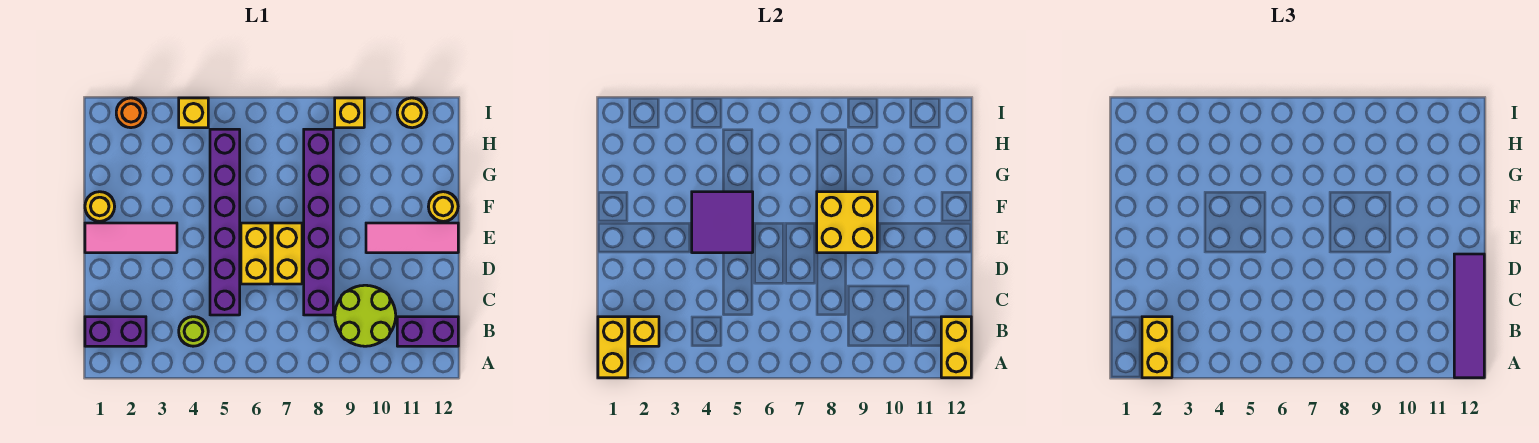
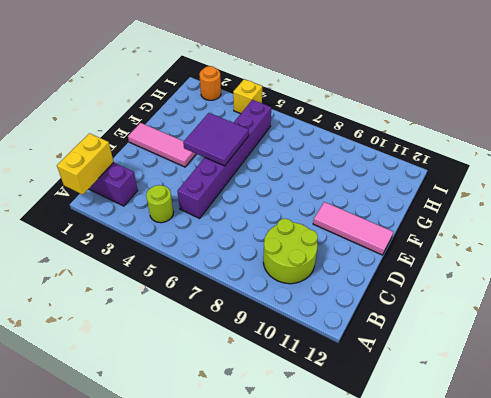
none -> purple 1x2 brick [397,317,458,346]
none -> purple 1x6 brick [304,129,333,315]
none -> yellow 1x2 brick [241,223,271,284]

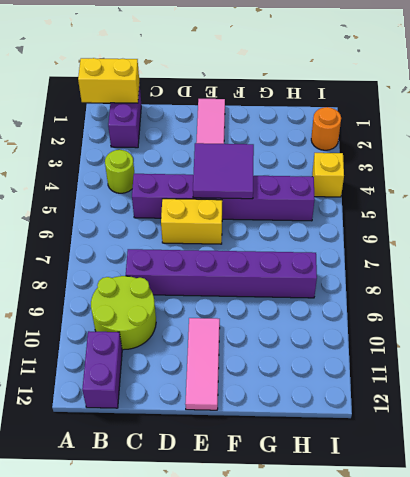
none -> yellow 1x2 brick [272,223,302,284]
none -> yellow 1x1 round brick [85,192,115,221]
none -> yellow 1x1 round brick [428,192,458,221]

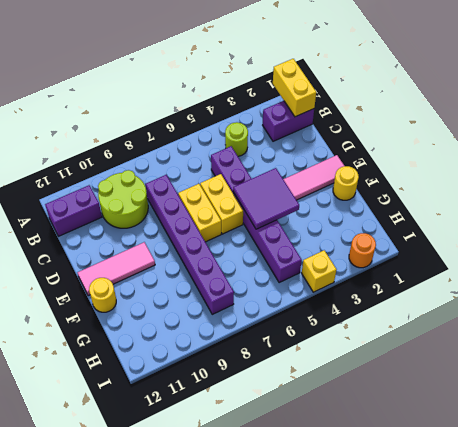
none -> yellow 1x1 brick [335,98,364,128]
none -> yellow 1x1 round brick [397,98,427,128]
none -> yellow 1x2 brick [941,317,971,378]

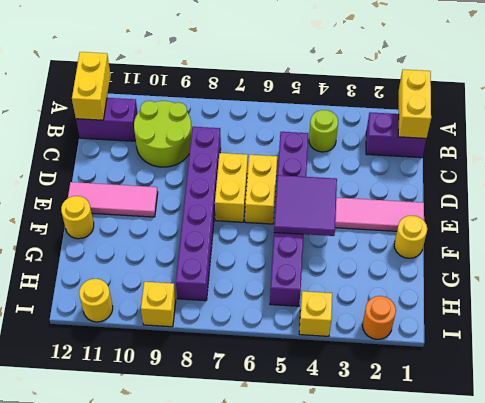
none -> yellow 1x1 brick [629,317,659,346]
none -> yellow 2x2 brick [817,192,877,253]
none -> yellow 1x2 brick [1142,317,1172,378]

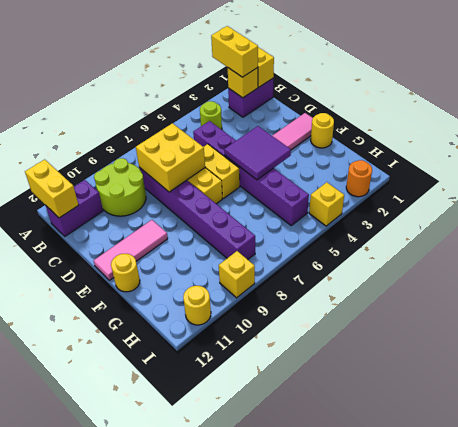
yellow 2x2 brick [136,123,205,192] -> yellow 2x2 brick moved to [817,192,877,253]
none -> purple 1x4 tile [1454,254,1484,378]

